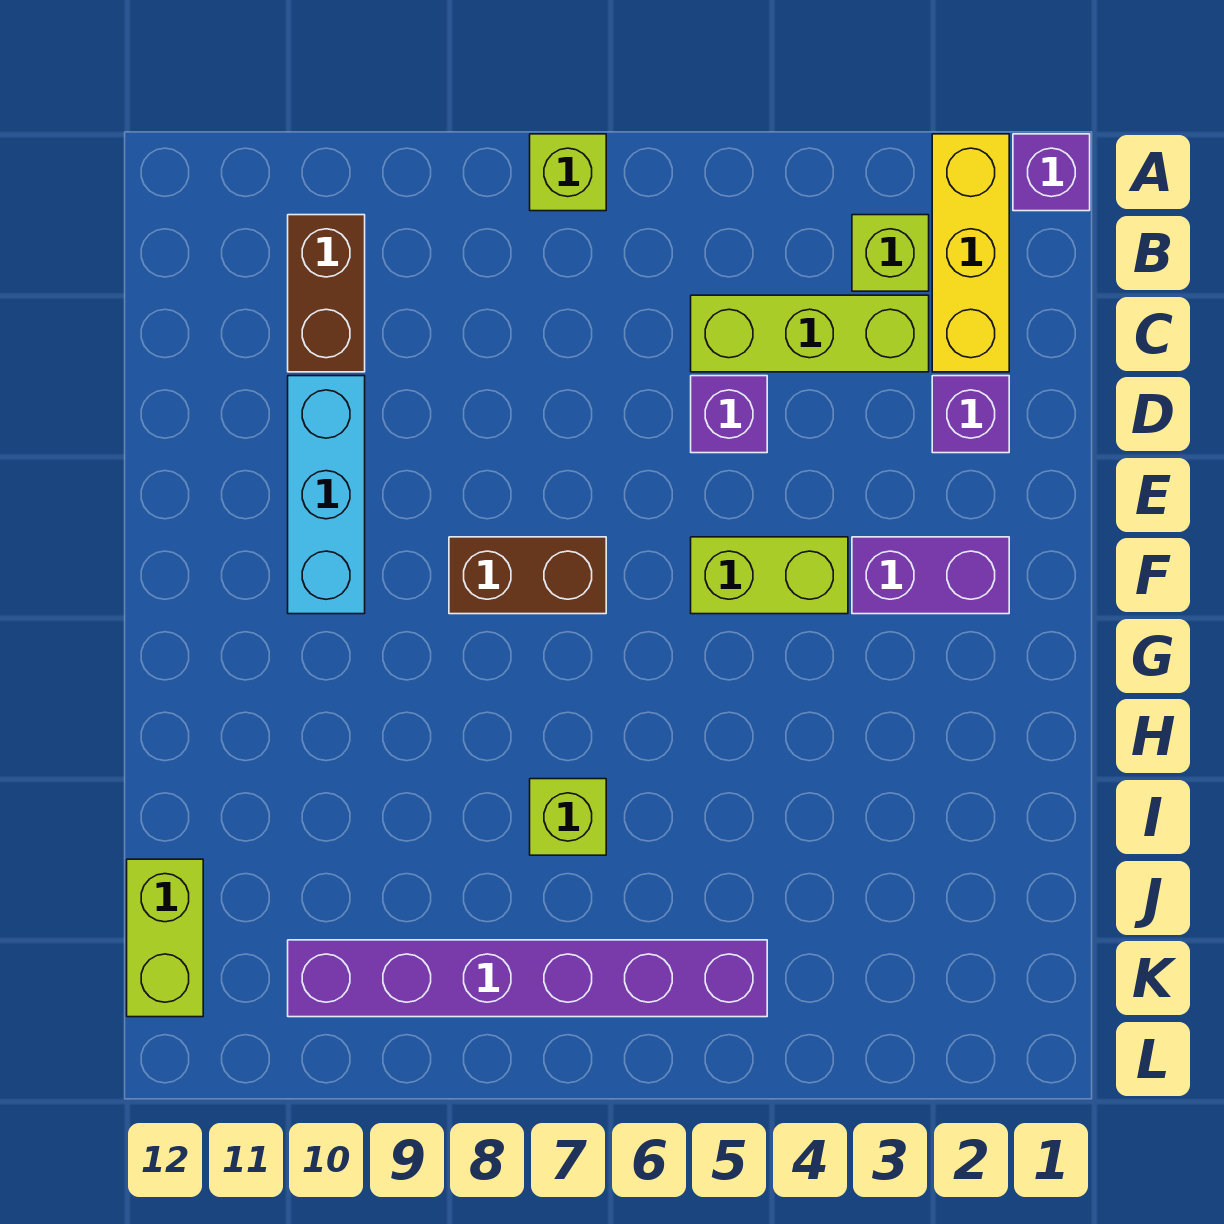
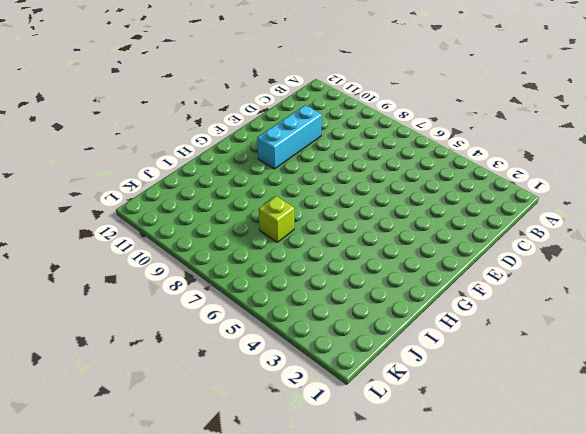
none -> purple 1x1 brick [1013,134,1090,211]
none -> yellow 1x3 brick [932,134,1009,372]
none -> lime 1x1 brick [530,134,606,211]

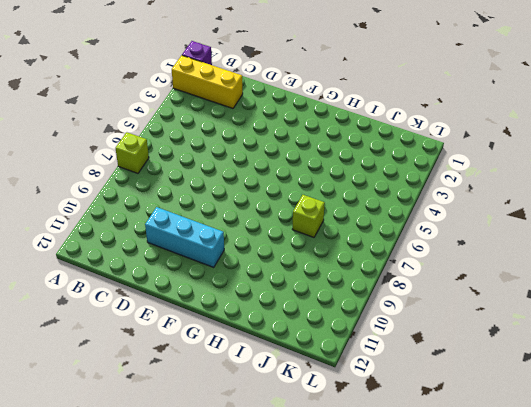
none -> lime 1x1 brick [852,215,929,291]
none -> brown 1x2 brick [288,215,365,372]
none -> lime 1x3 brick [691,295,929,372]

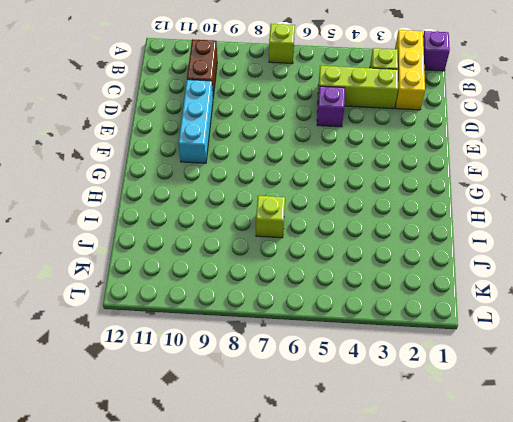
none -> purple 1x1 brick [932,376,1009,453]
none -> purple 1x2 brick [852,537,1009,614]
none -> lime 1x2 brick [691,537,848,614]

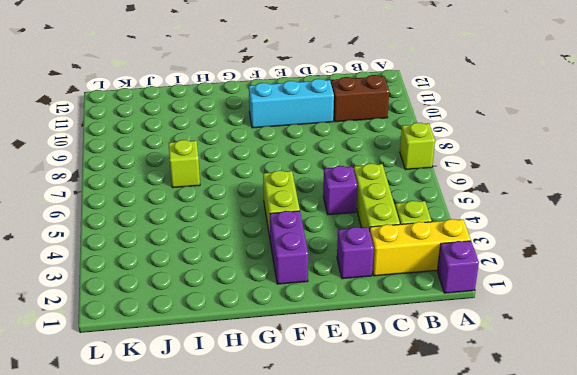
none -> brown 1x2 brick [449,537,606,614]
none -> lime 1x2 brick [127,859,203,1017]
none -> purple 1x6 brick [288,940,767,1017]

